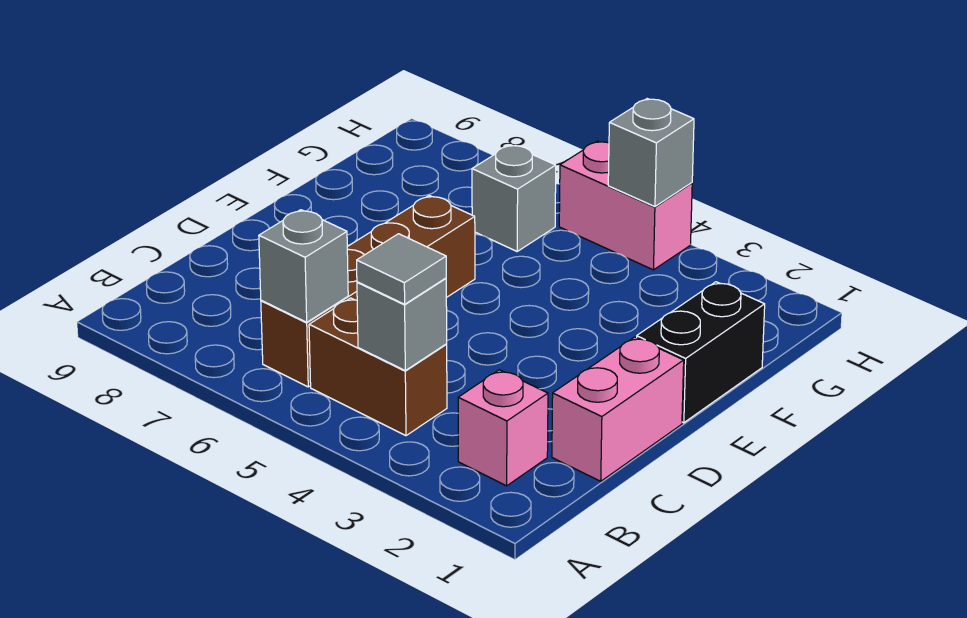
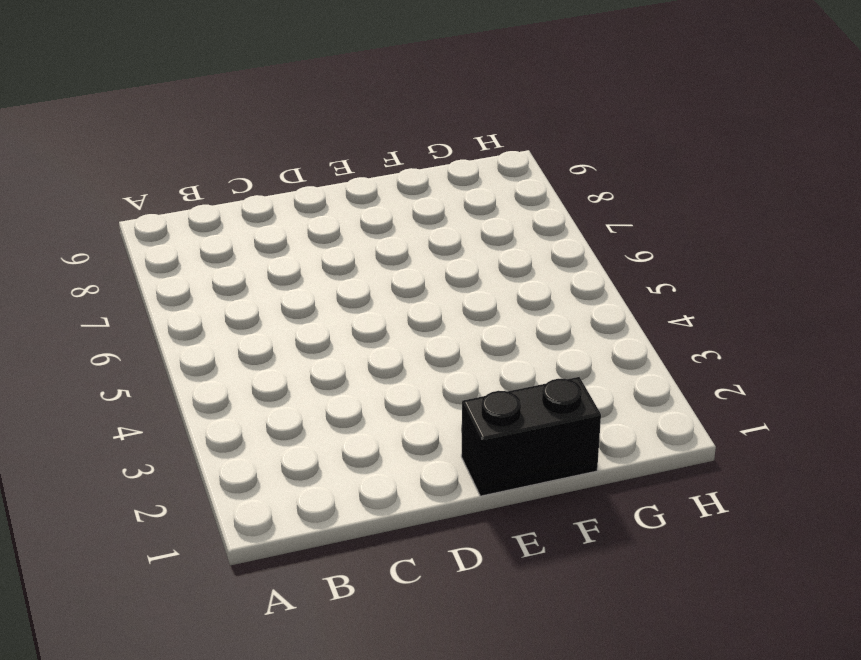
none -> pink 1x1 brick [458,370,548,486]
none -> brown 1x2 brick [309,298,447,436]

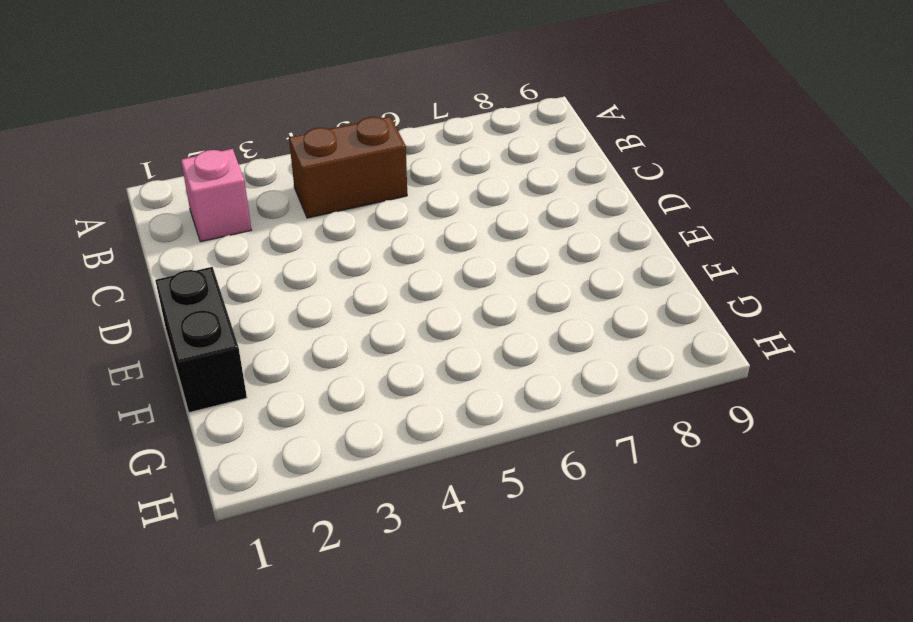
none -> brown 1x4 brick [261,196,475,387]
none -> pink 1x2 brick [552,337,684,481]

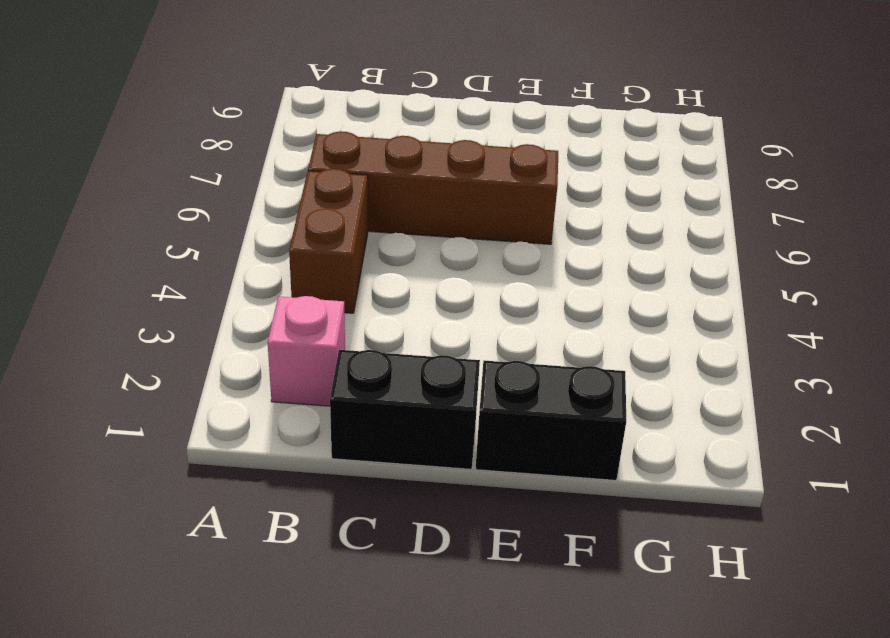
black 1x2 brick [330,350,480,469] -> pink 1x2 brick [552,337,684,481]
none -> grey 1x1 brick [472,145,556,251]
none -> pink 1x2 brick [559,141,692,270]

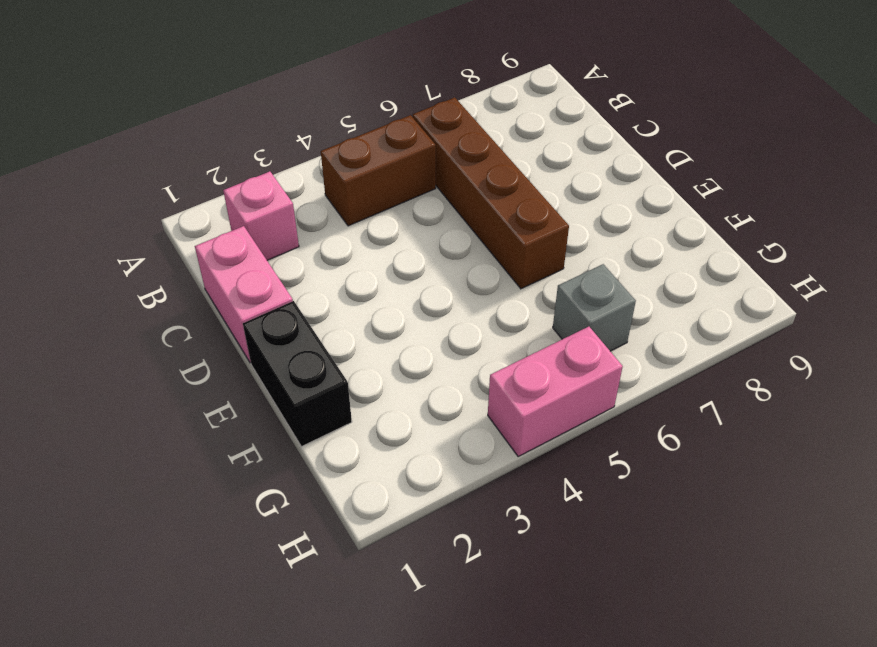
none -> grey 1x1 brick [357,278,447,370]
none -> grey 1x1 brick [259,210,348,322]

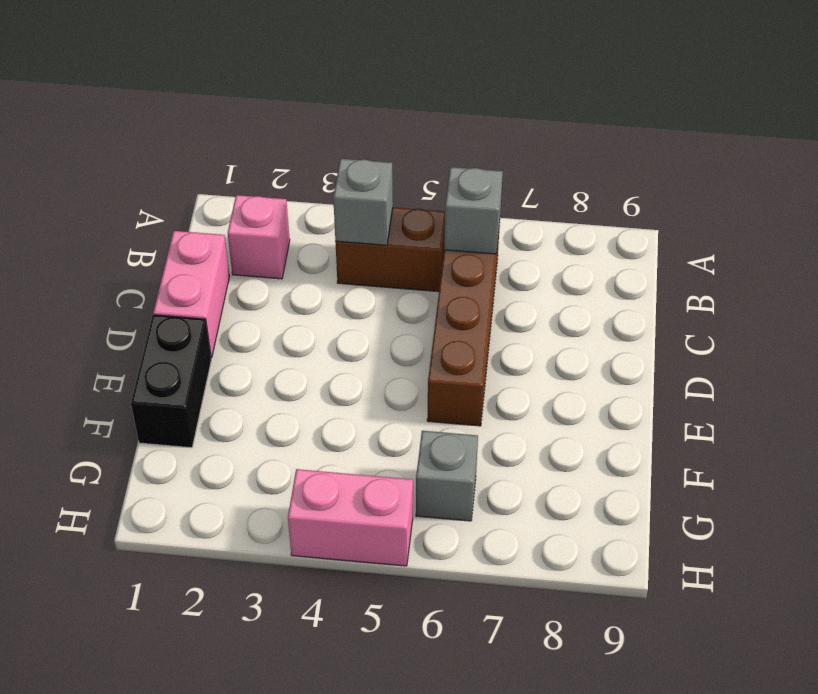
none -> grey 1x1 brick [608,99,694,207]
none -> grey 1x1 tile [357,234,446,304]

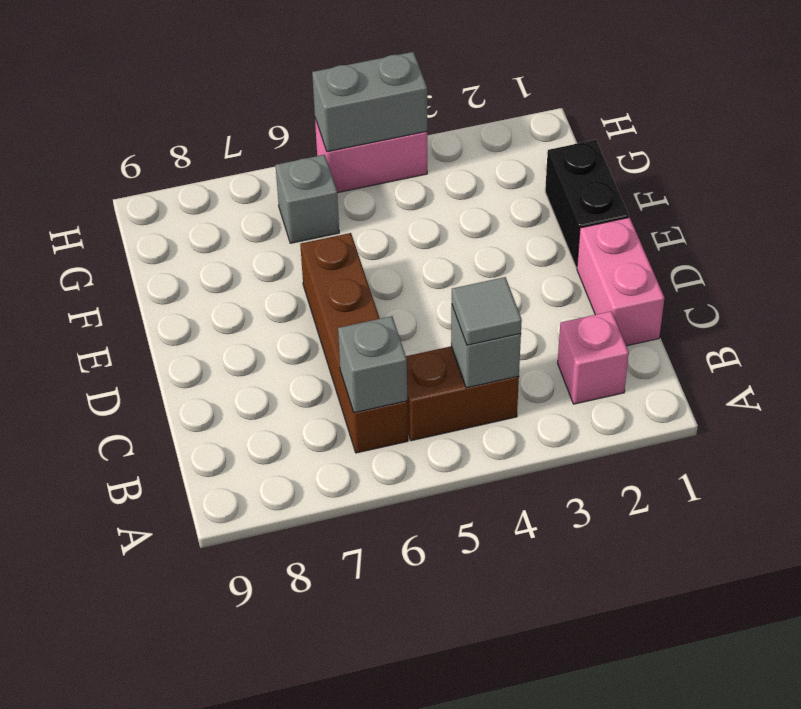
grey 1x2 brick [312,52,427,152] -> grey 1x1 brick [608,99,694,207]

